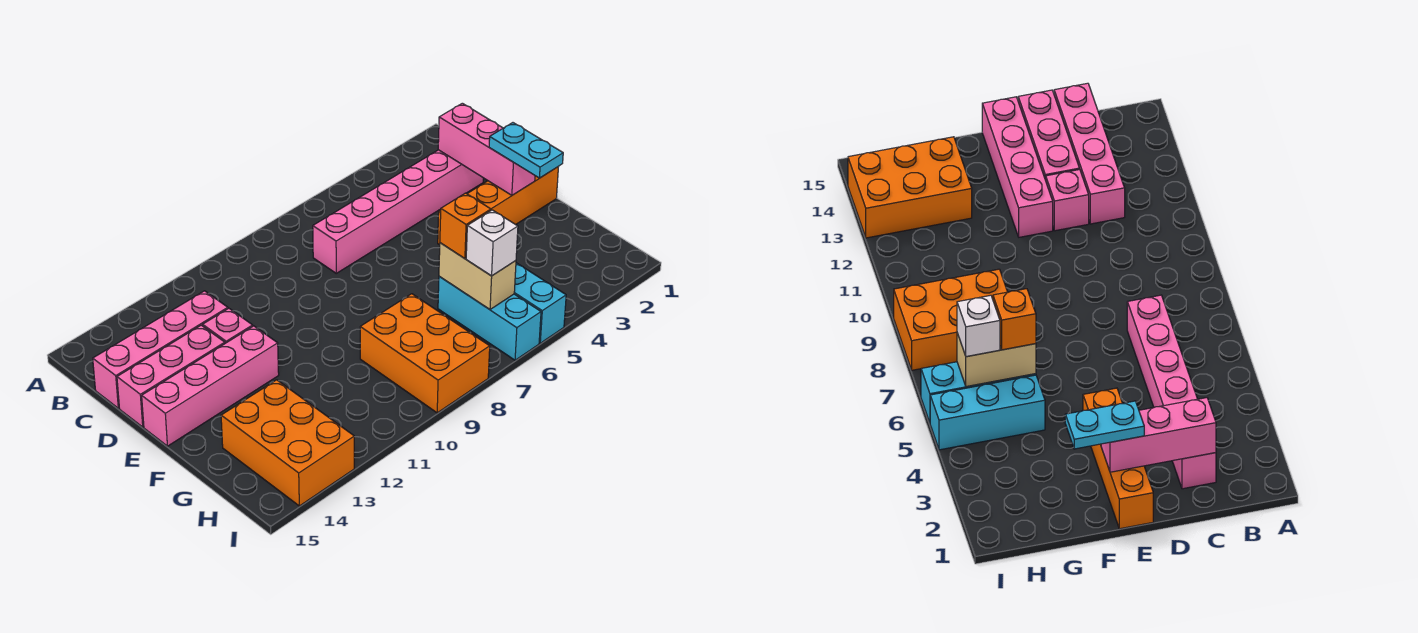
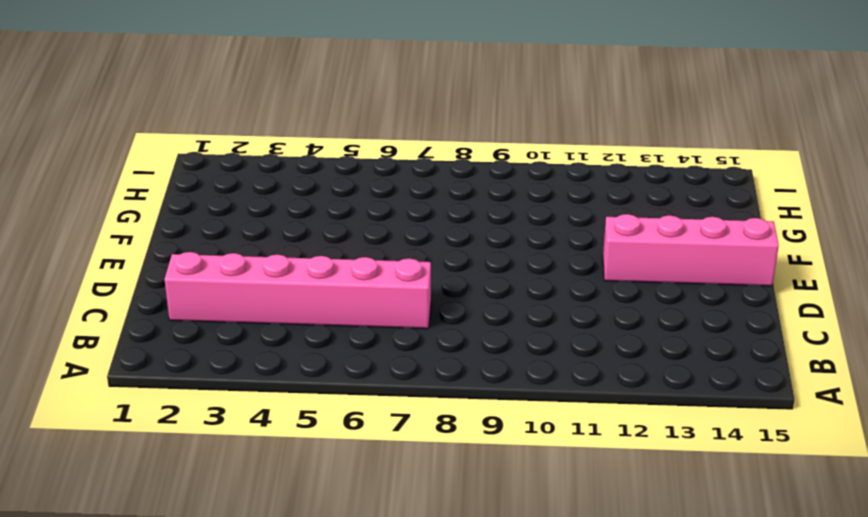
none -> pink 1x4 brick [93,291,228,408]
none -> pink 1x1 brick [203,308,253,343]
none -> pink 1x3 brick [117,325,225,427]

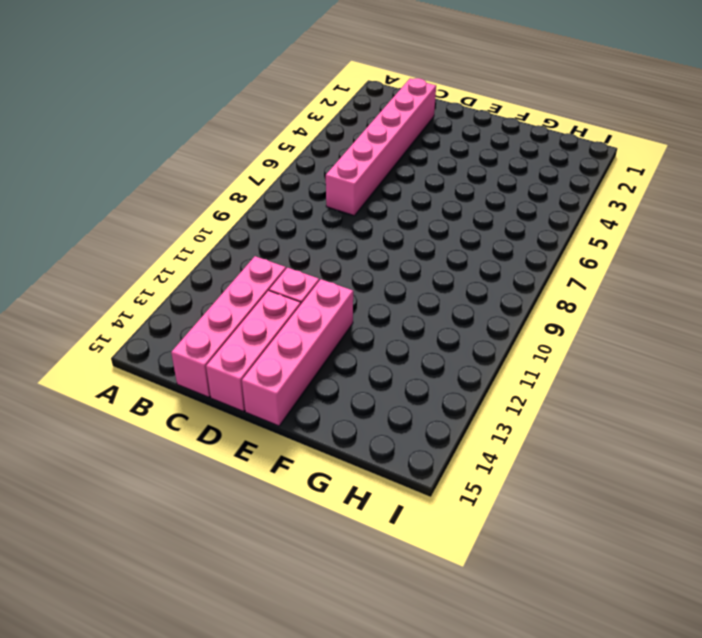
none -> orange 1x4 brick [438,167,558,245]
none -> cyan 1x3 brick [514,263,566,343]
none -> cyan 1x3 brick [438,276,541,360]

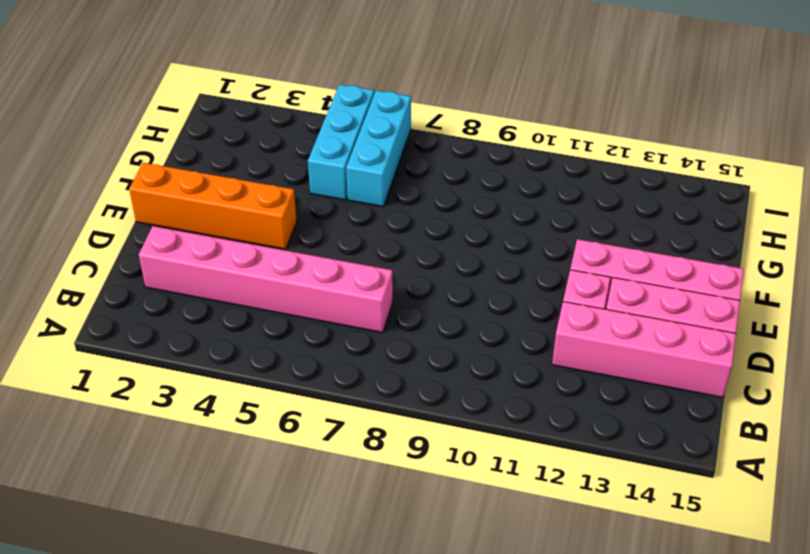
none -> orange 2x3 brick [360,294,490,413]
none -> orange 2x3 brick [221,380,354,506]
none -> pink 1x3 brick [438,103,535,195]

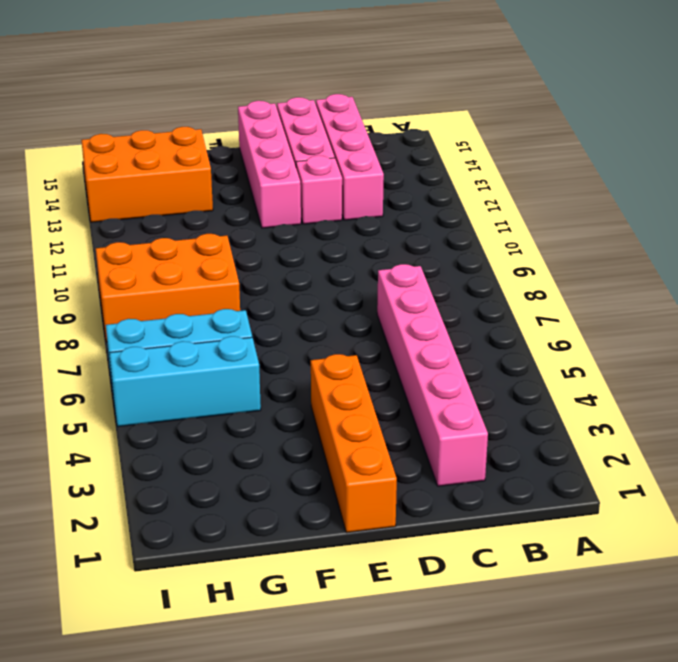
none -> pink 1x3 brick [438,103,535,195]
none -> tan 1x2 brick [439,243,516,309]
none -> cyan 1x2 plate [489,123,563,178]

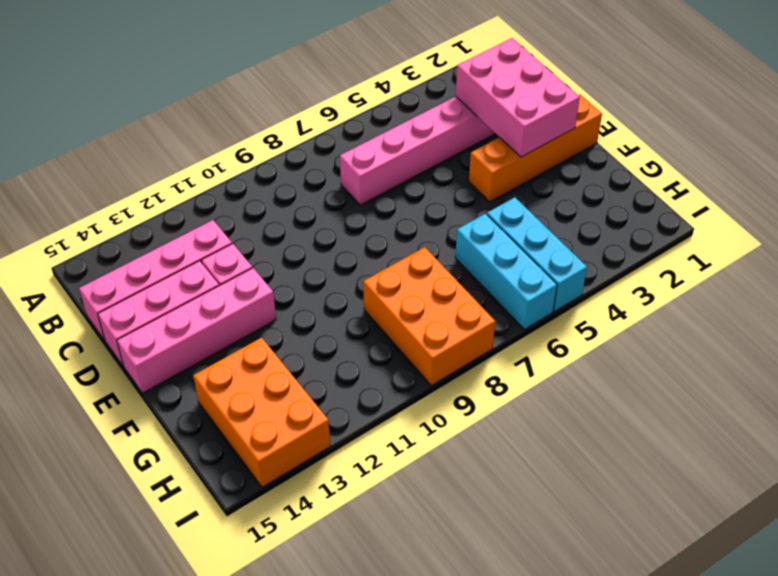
pink 2x3 brick [456,38,580,157] -> pink 1x3 brick [438,103,535,195]
none -> tan 1x2 brick [439,243,516,309]
none -> cyan 1x2 plate [489,123,563,178]
none -> orange 1x1 brick [440,193,491,259]

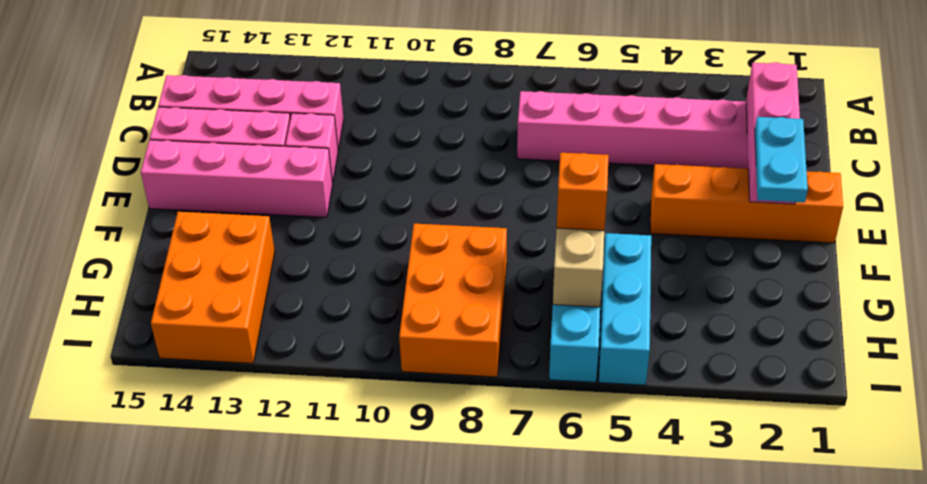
none -> white 1x1 brick [466,210,518,276]

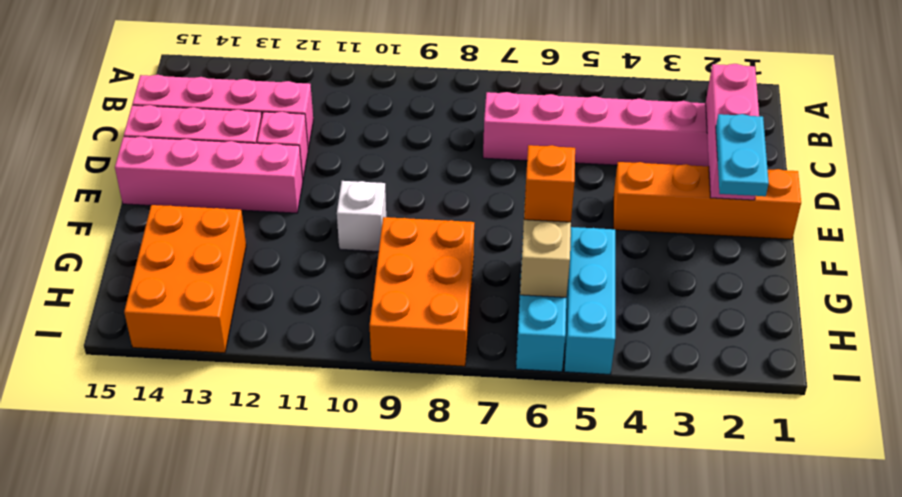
white 1x1 brick [337,181,386,252] -> white 1x1 brick moved to [466,210,518,276]

